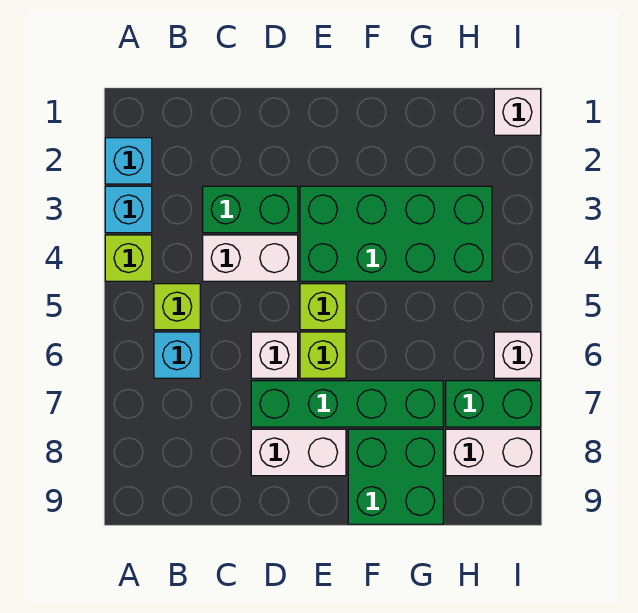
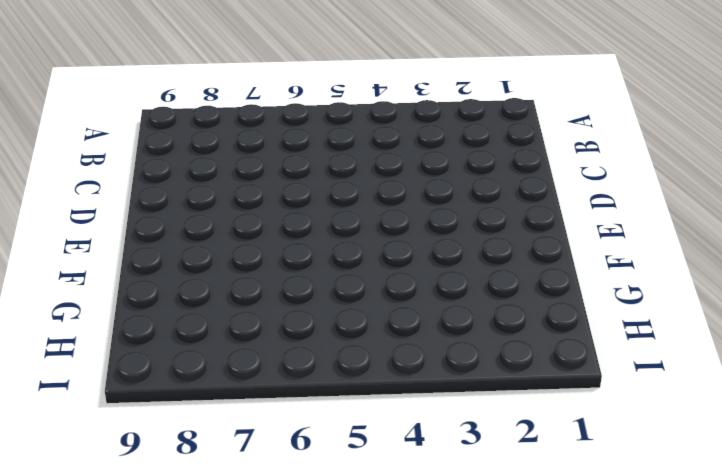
none -> cyan 1x1 brick [105,138,152,184]
none -> cyan 1x1 brick [105,186,152,233]
none -> lime 1x1 brick [105,235,152,281]

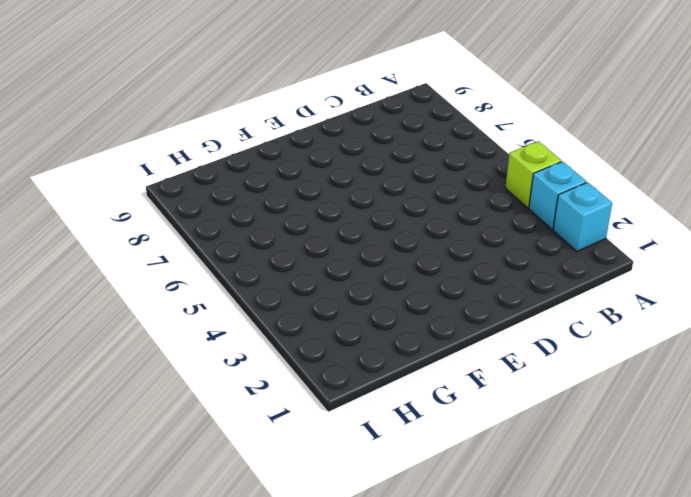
none -> lime 1x1 brick [154,284,200,330]
none -> cyan 1x1 brick [154,332,200,378]
none -> green 1x2 brick [203,186,298,233]

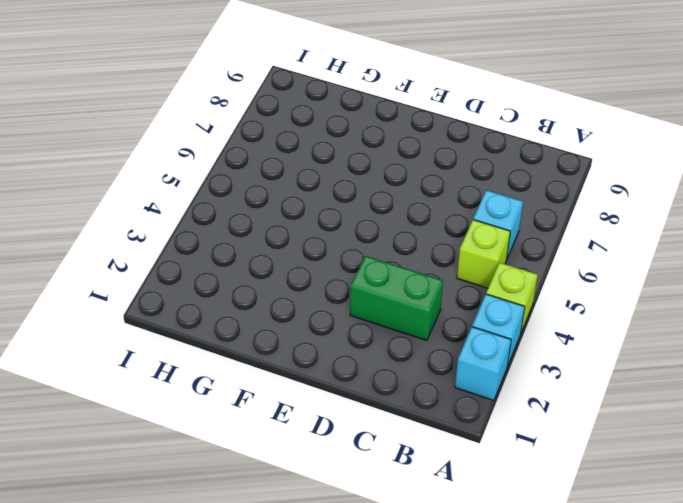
none -> white 1x2 brick [203,235,298,281]
none -> white 1x1 brick [251,332,298,378]
none -> green 1x4 brick [251,381,443,427]

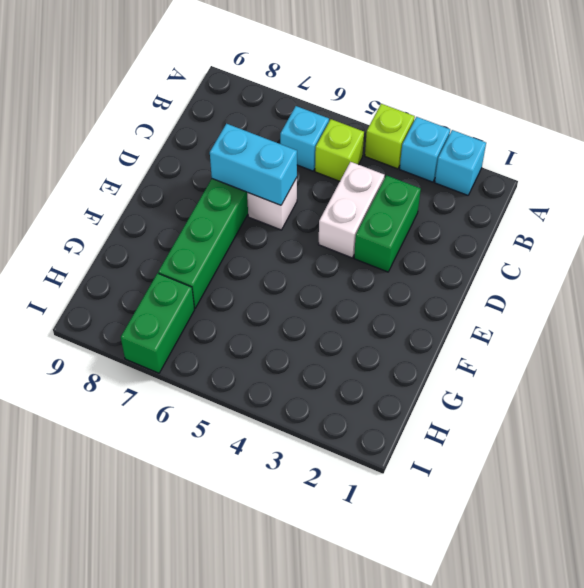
cyan 1x2 brick [210,124,297,205] -> none
none -> white 1x2 brick [251,429,346,476]
none -> green 2x4 brick [300,186,492,281]
none -> lime 1x1 brick [300,284,346,330]

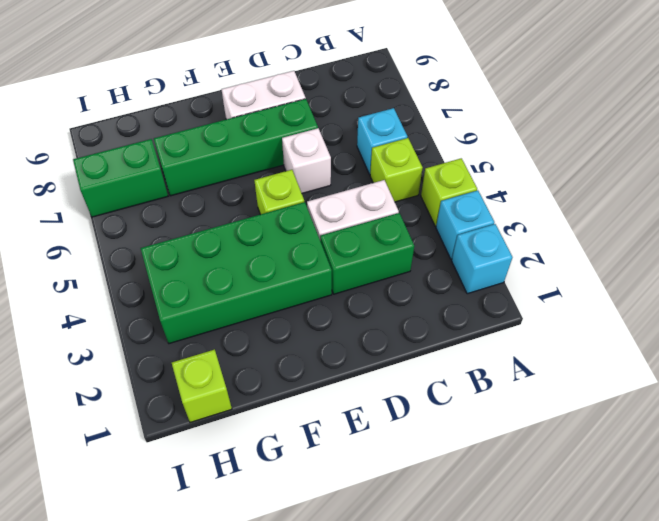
lime 1x1 brick [172,349,232,422] -> lime 1x1 brick moved to [300,332,346,378]
none -> green 2x2 brick [348,429,443,524]
none -> white 1x2 brick [446,429,541,476]
none -> white 1x1 brick [494,89,541,135]

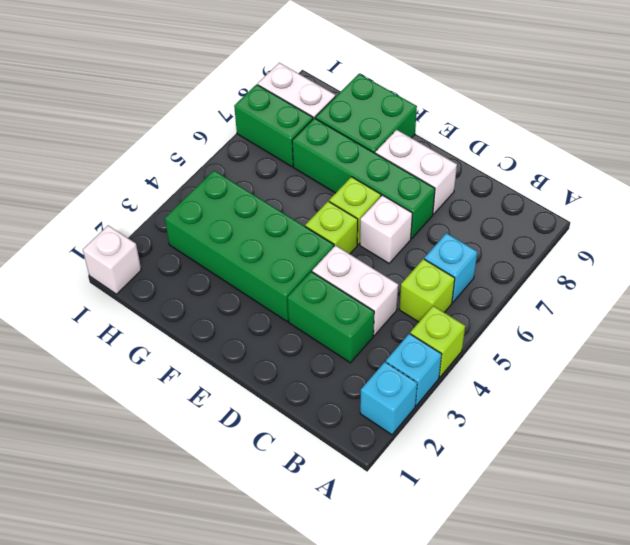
none -> white 1x1 brick [494,332,541,378]

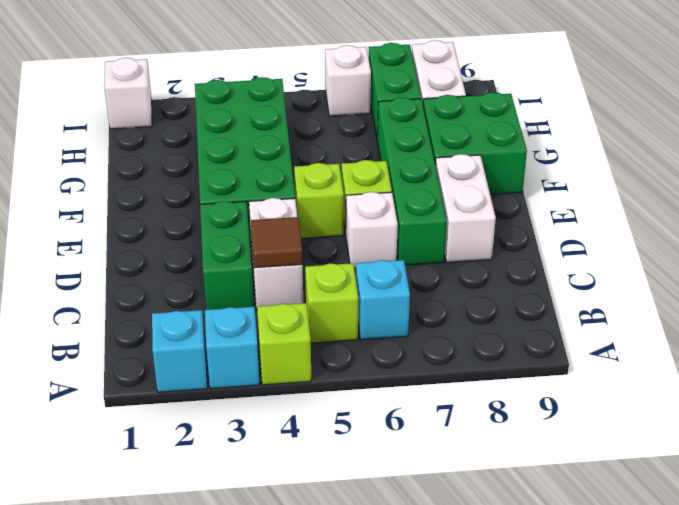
brown 1x1 tile [251,217,303,268] -> none

